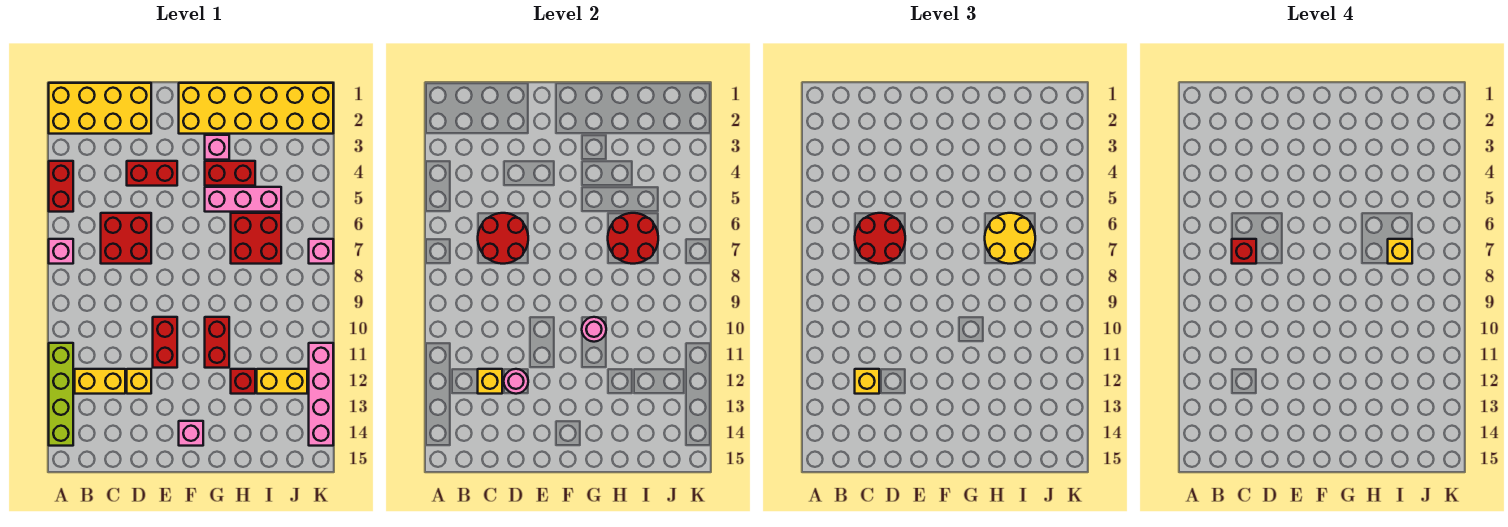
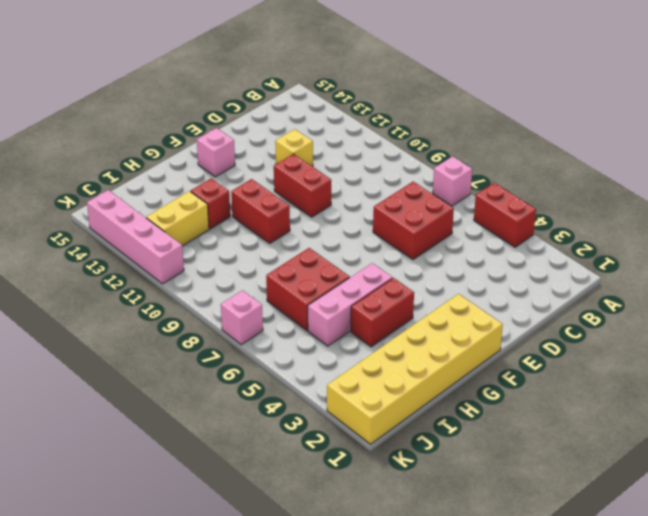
none -> yellow 2x4 brick [49,83,151,134]
none -> lime 1x4 brick [49,343,73,446]
none -> yellow 1x2 brick [75,369,125,394]
none -> red 1x2 brick [127,161,177,186]

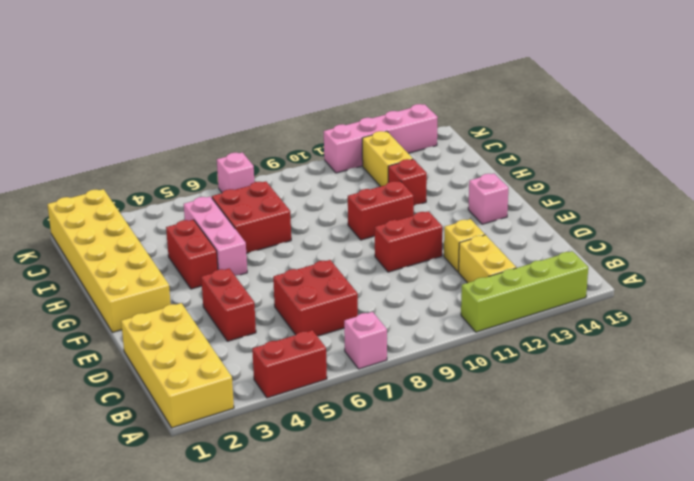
none -> pink 1x1 brick [205,135,229,160]
none -> red 2x2 round brick [478,213,528,264]
none -> yellow 1x1 brick [478,369,502,394]
none -> pink 1x1 round brick [504,369,528,394]

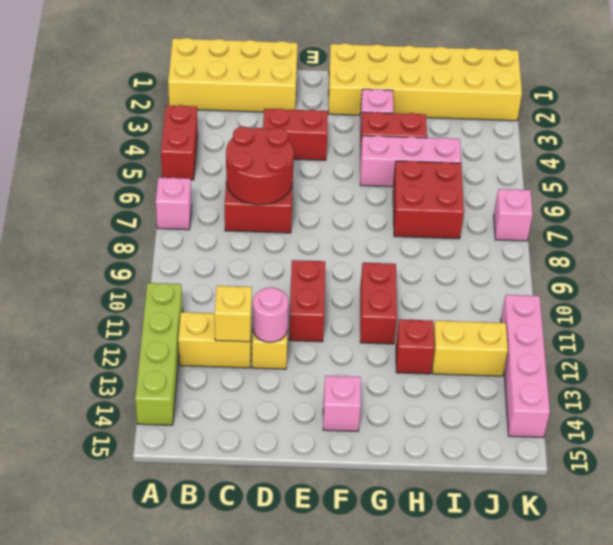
none -> pink 1x1 round brick [582,317,606,342]
none -> red 2x2 round brick [608,213,658,264]
none -> red 2x2 round brick [855,213,905,264]
none -> yellow 1x1 brick [855,369,879,394]

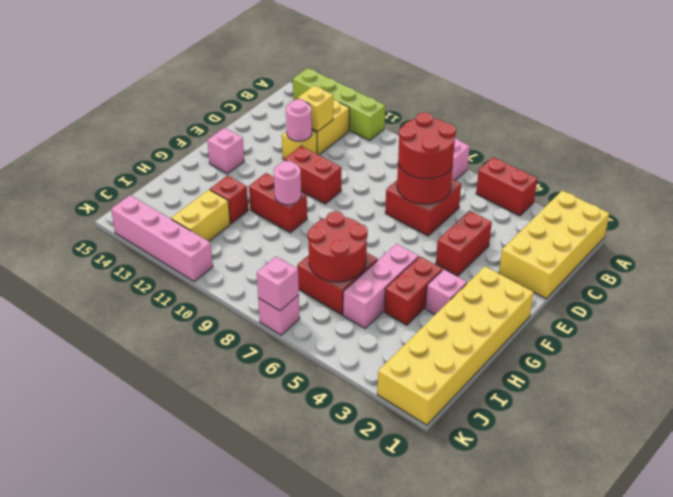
pink 1x1 brick [257,257,299,311] -> none
none -> yellow 1x1 brick [855,369,879,394]
none -> yellow 2x2 round brick [985,213,1035,264]
none -> red 1x1 brick [1232,239,1256,264]
none -> yellow 1x1 brick [1388,239,1412,264]

